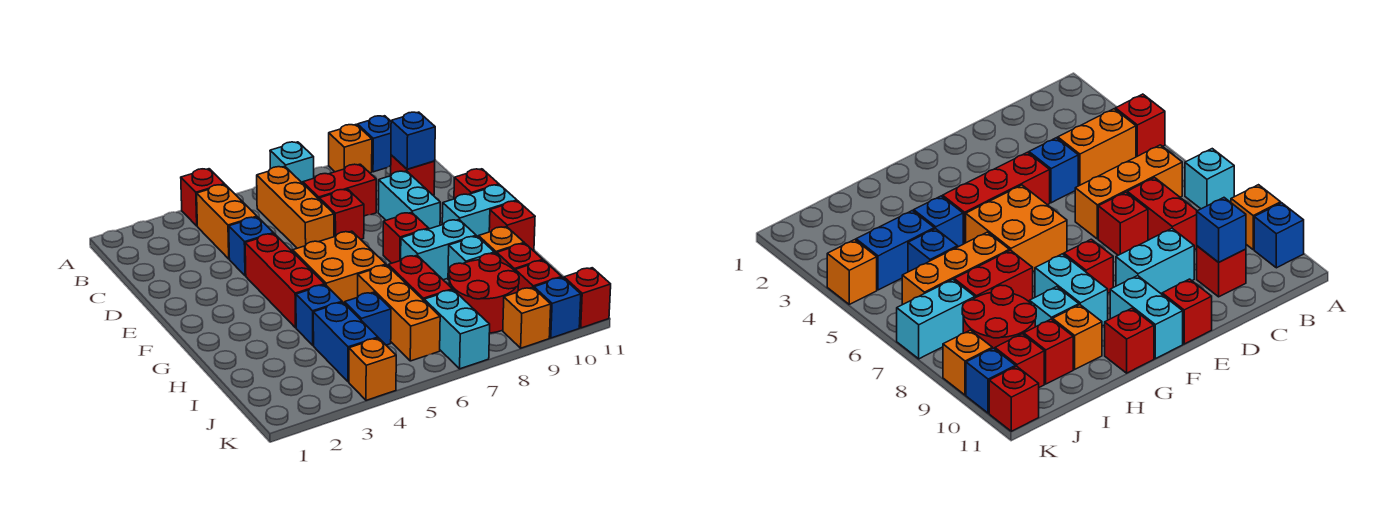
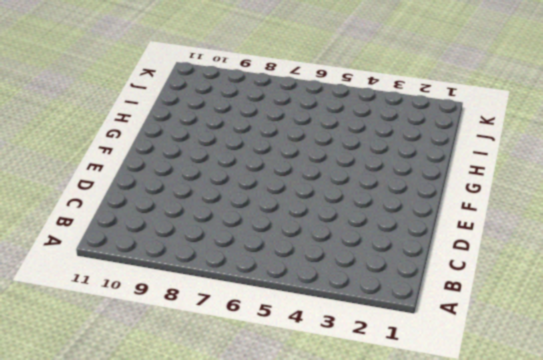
none -> red 1x1 brick [181,169,225,226]
none -> cyan 1x1 brick [270,142,314,183]
none -> orange 1x1 brick [329,125,372,173]
none -> blue 1x1 brick [357,116,391,172]

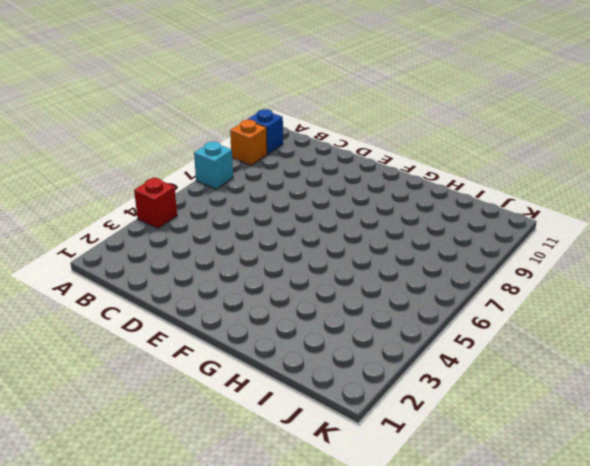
none -> orange 1x2 brick [197,185,257,259]
none -> orange 1x3 brick [257,166,334,248]
none -> red 1x2 brick [303,164,376,216]
none -> red 1x1 brick [391,155,435,195]

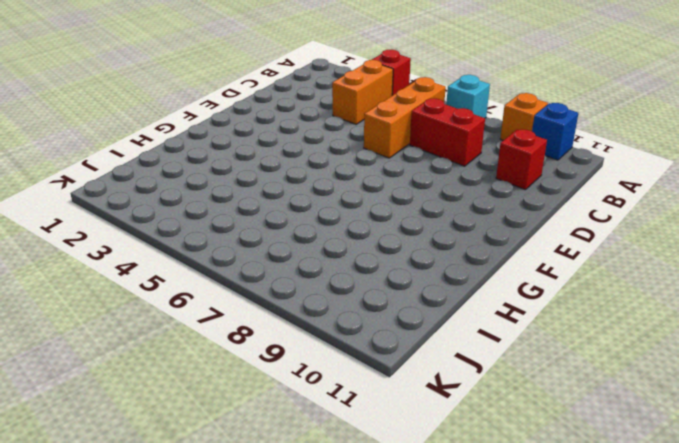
none -> blue 1x1 brick [229,217,274,276]
none -> red 1x1 brick [319,189,364,239]
none -> cyan 1x2 brick [378,171,440,229]
none -> red 1x3 brick [245,234,325,328]

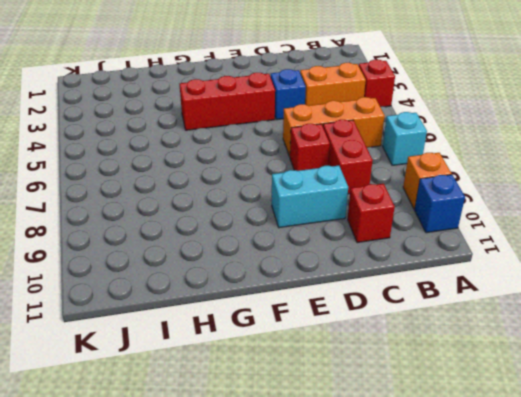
none -> red 1x1 brick [454,169,499,199]
none -> orange 2x2 brick [292,231,386,304]
none -> red 1x1 brick [383,212,429,263]
none -> cyan 1x2 brick [442,185,517,236]

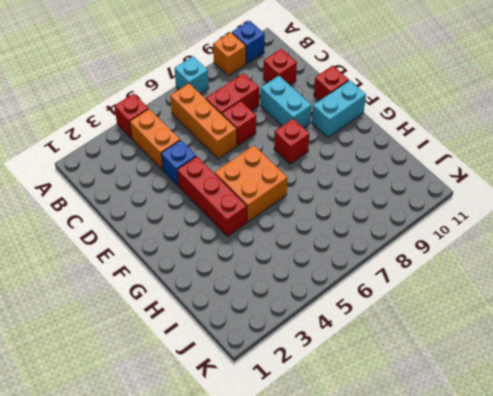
none -> cyan 1x2 brick [401,220,476,280]
none -> red 1x1 brick [489,201,535,251]
none -> blue 1x1 brick [296,285,342,345]
none -> orange 1x3 brick [358,265,440,361]

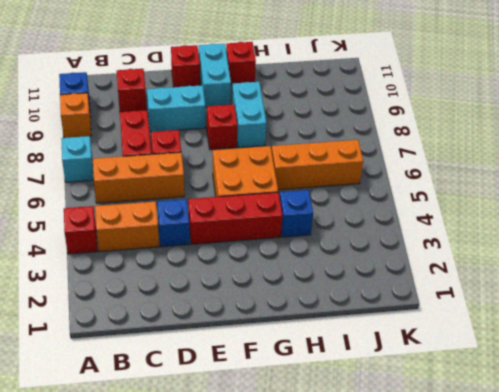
none -> red 1x2 brick [388,255,452,300]
none -> cyan 1x1 brick [448,236,494,281]
none -> orange 1x1 brick [478,227,524,255]
none -> blue 1x2 brick [313,302,378,382]

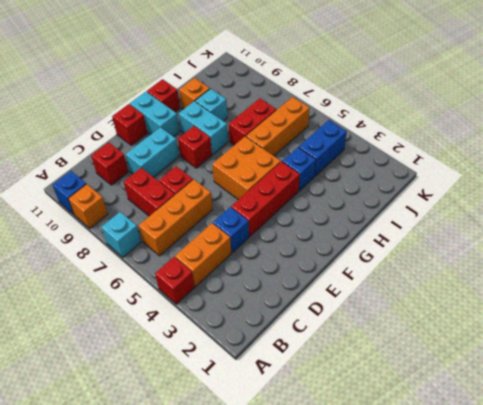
none -> blue 1x1 brick [345,292,391,345]
none -> red 2x2 round brick [449,254,519,333]
none -> red 1x1 brick [497,243,543,271]
none -> cyan 1x2 brick [424,290,490,369]

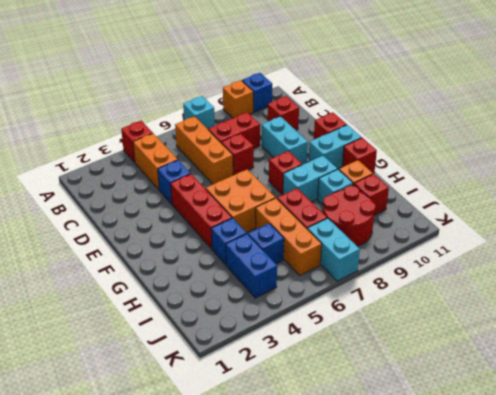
none -> red 1x1 brick [515,260,562,291]
none -> orange 1x1 brick [349,338,396,400]
none -> orange 1x1 brick [503,287,551,348]
none -> blue 1x1 brick [534,278,581,338]

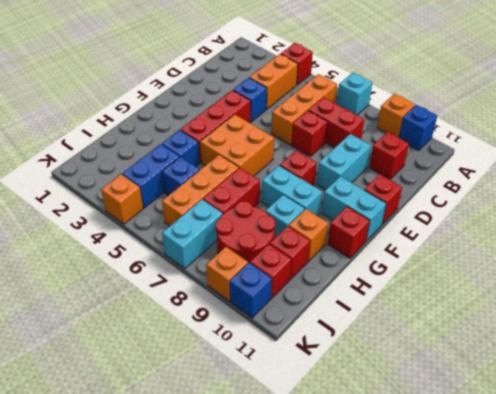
none -> red 1x1 brick [564,268,611,328]
none -> blue 1x1 brick [391,112,435,169]

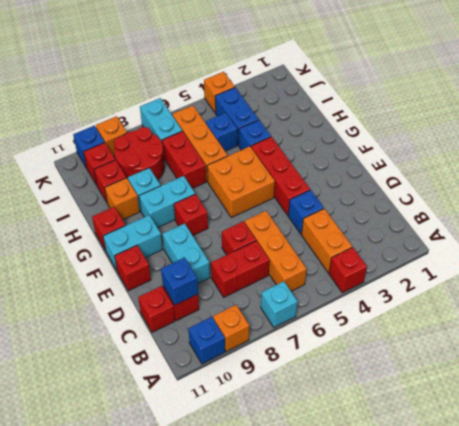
red 1x1 brick [138,286,175,332] -> red 1x1 brick moved to [564,268,611,328]

